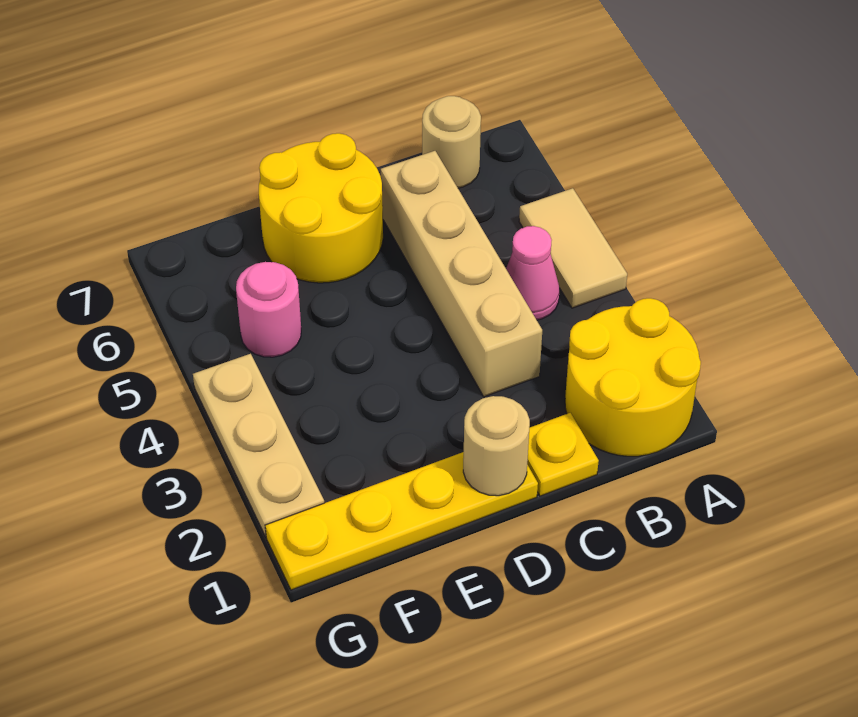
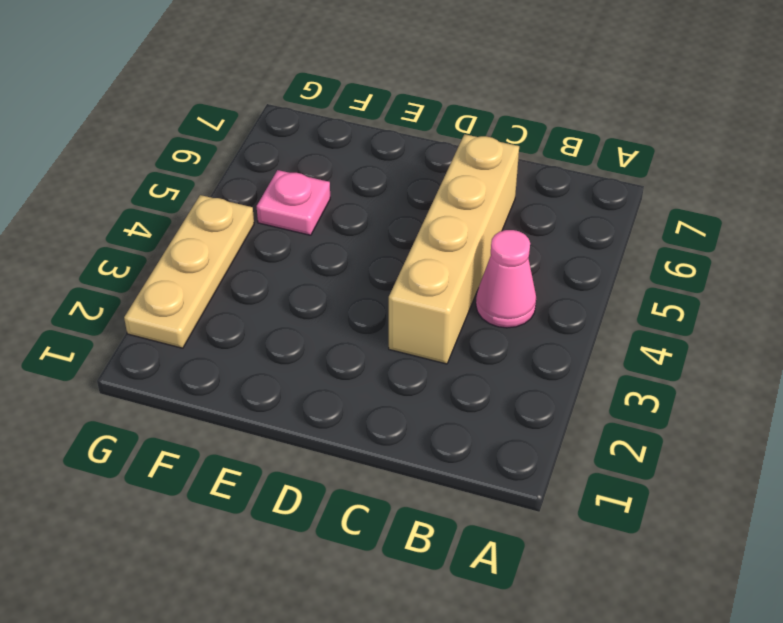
pink 1x1 plate [257,170,330,235] -> pink 1x1 round brick [236,262,301,357]
none -> yellow 2x2 round brick [565,298,701,456]
none -> tan 1x2 tile [519,188,627,308]

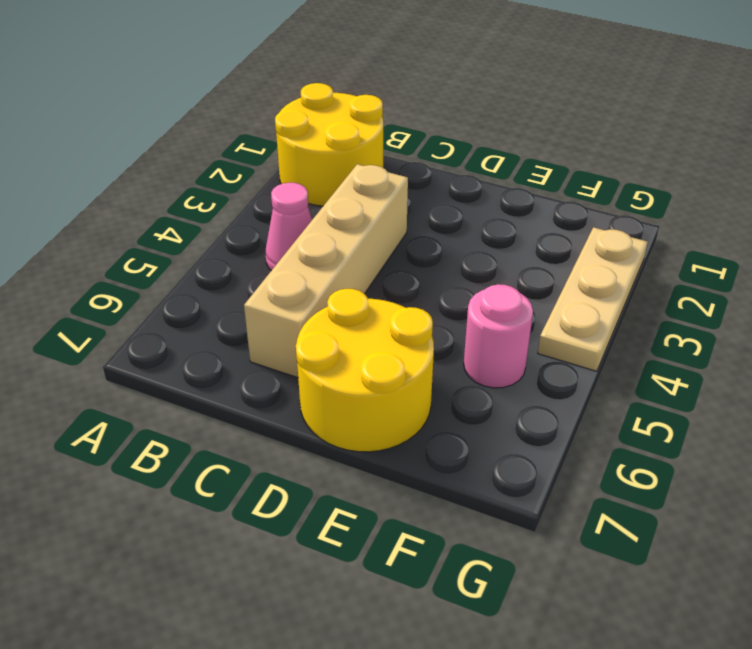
none -> tan 1x2 tile [519,188,627,308]
none -> tan 1x1 round brick [422,96,481,188]

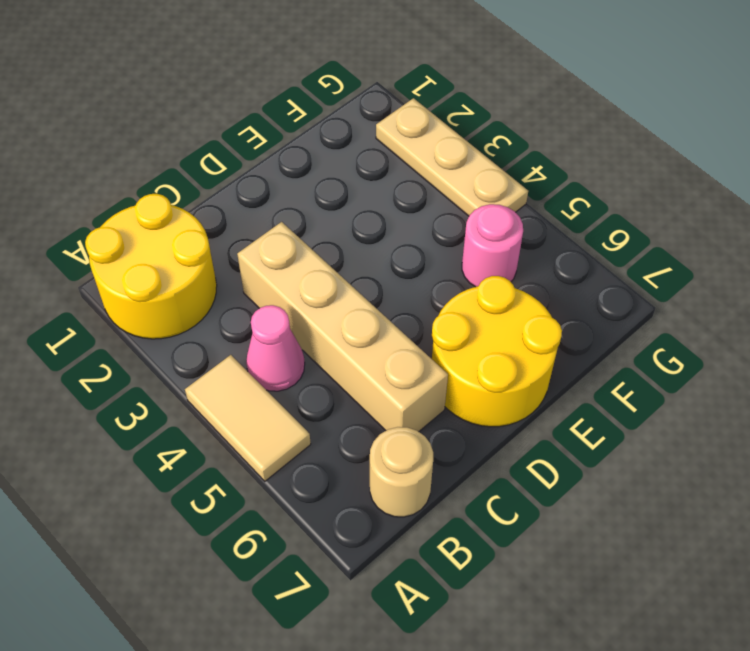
none -> yellow 1x1 plate [527,413,599,496]
none -> yellow 1x4 plate [265,452,538,590]

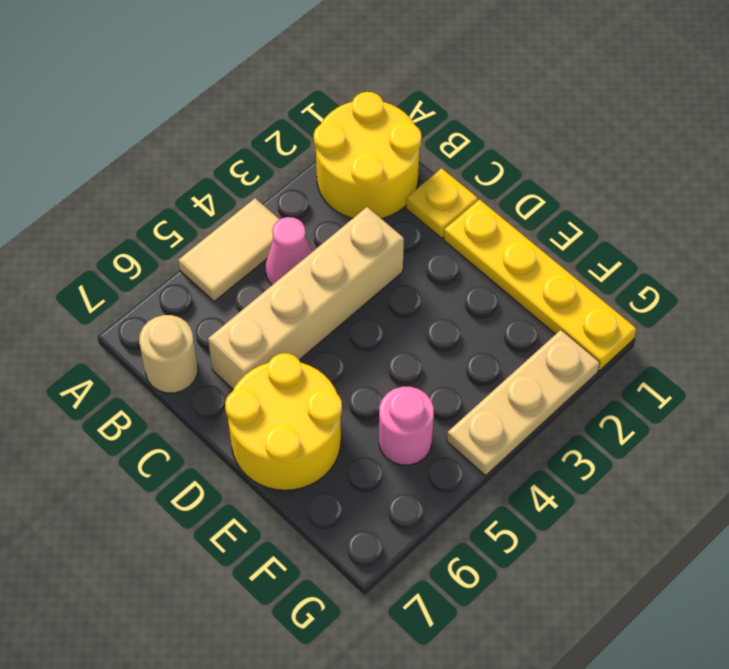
none -> tan 1x1 round brick [463,396,530,496]

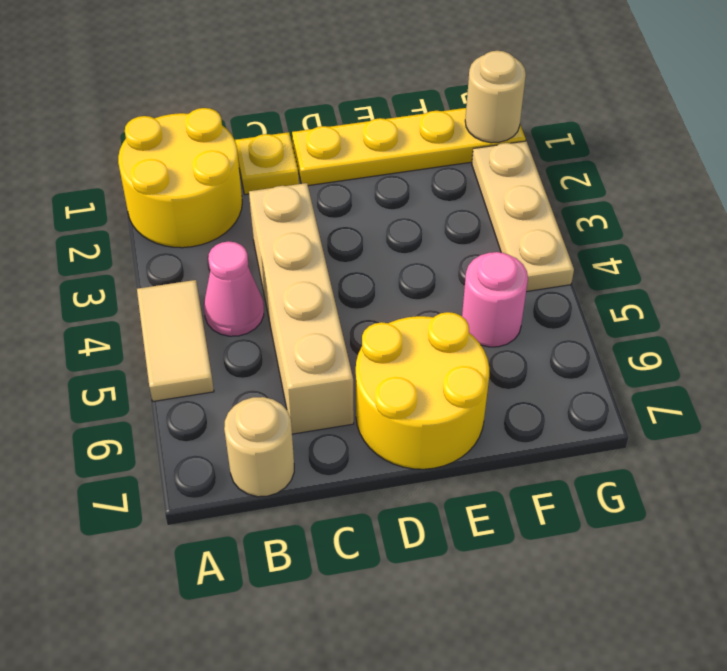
tan 1x1 round brick [465,51,526,143] -> tan 1x1 round brick moved to [463,396,530,496]

